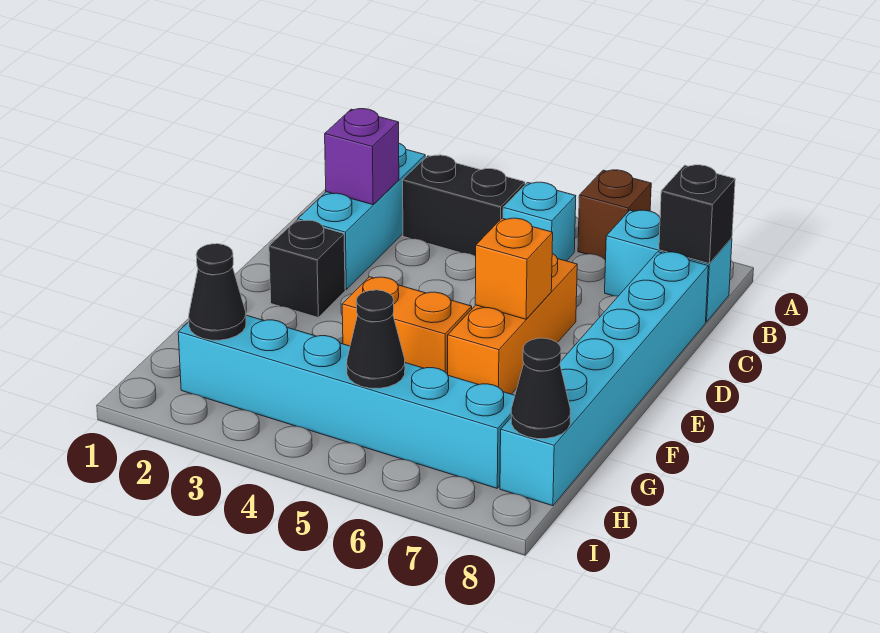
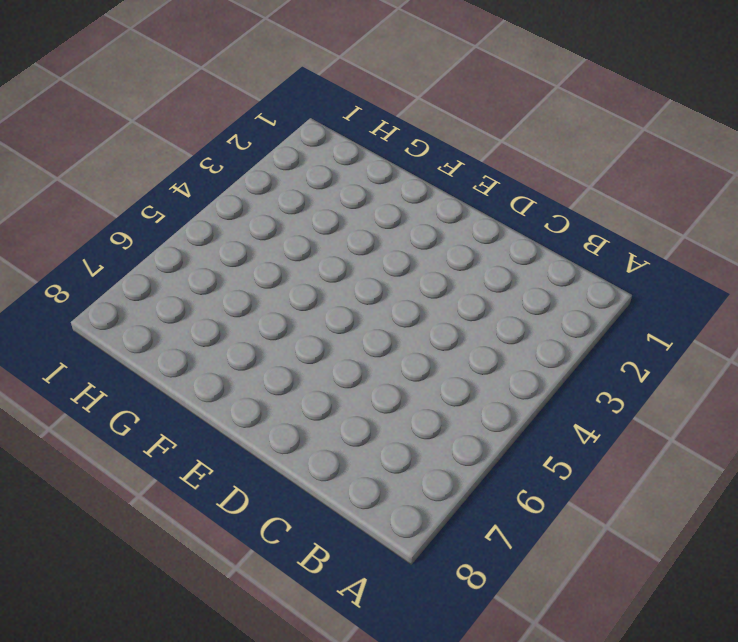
none -> brown 1x1 brick [578,170,651,259]
none -> cyan 1x3 brick [298,144,425,290]
none -> black 1x2 brick [403,155,525,256]

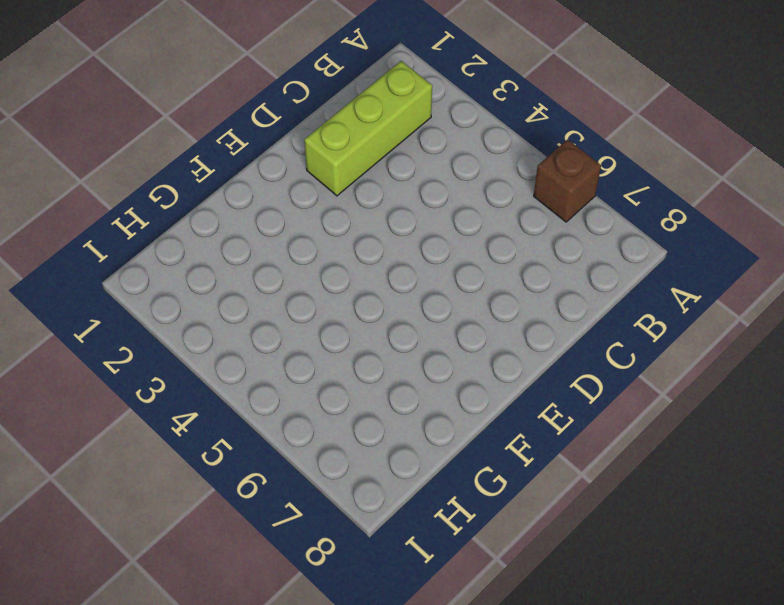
lime 1x3 brick [304,61,432,196] -> cyan 1x3 brick [298,144,425,290]
none -> black 1x2 brick [403,155,525,256]
none -> cyan 1x1 brick [503,182,576,261]
none -> cyan 1x2 brick [605,210,732,322]

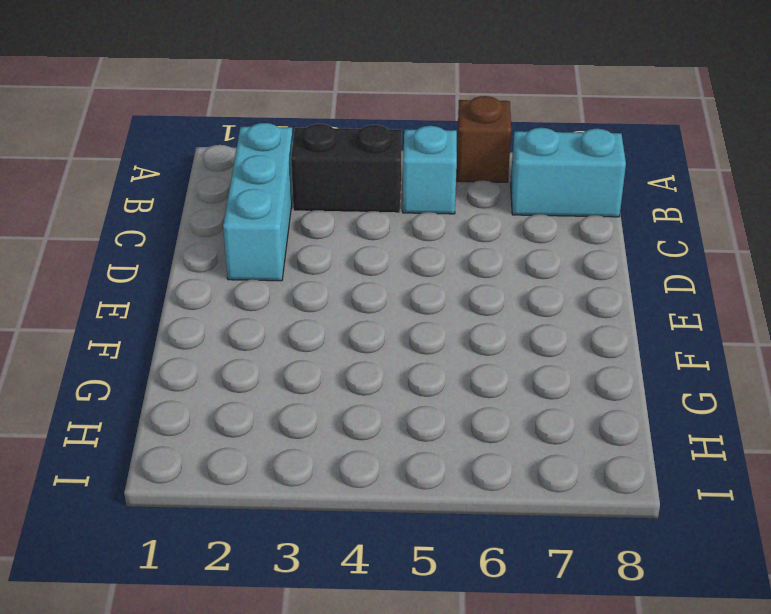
none -> cyan 1x6 brick [500,252,708,506]
none -> orange 1x3 brick [448,253,577,394]
none -> black 1x1 brick [269,220,345,317]

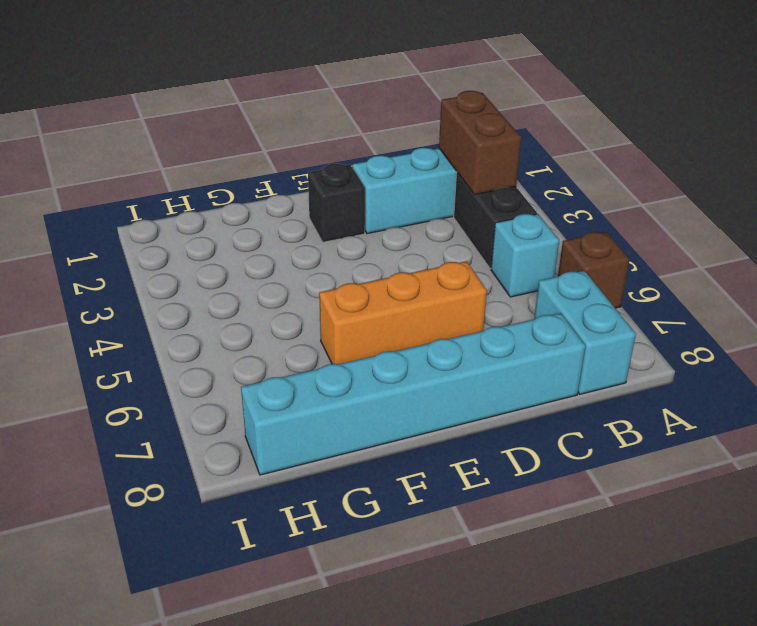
brown 1x2 brick [439,91,521,195] -> none
none -> orange 1x2 brick [342,277,472,374]
none -> cyan 1x6 brick [178,315,515,488]
none -> black 1x1 brick [659,165,735,264]

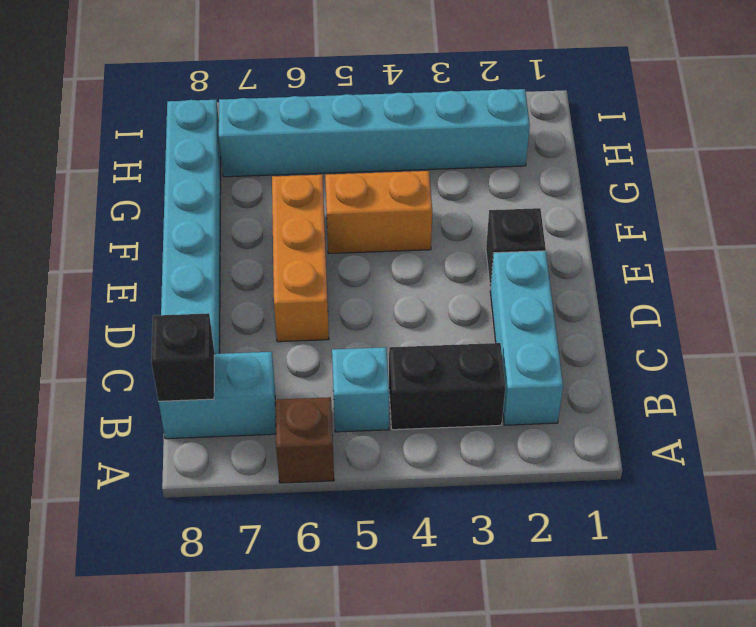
none -> purple 1x1 brick [325,109,399,205]
none -> orange 1x1 brick [475,218,553,319]
none -> black 1x1 cone [189,244,246,340]

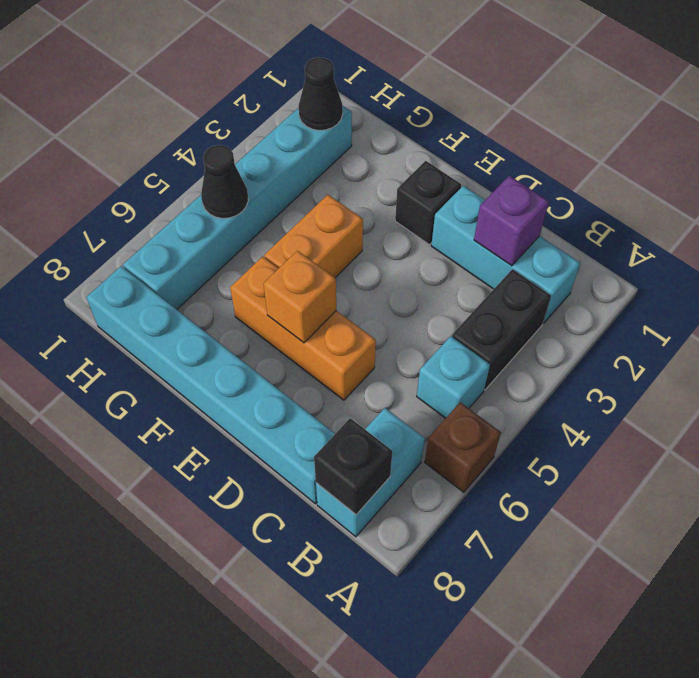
none -> black 1x1 cone [511,338,570,439]

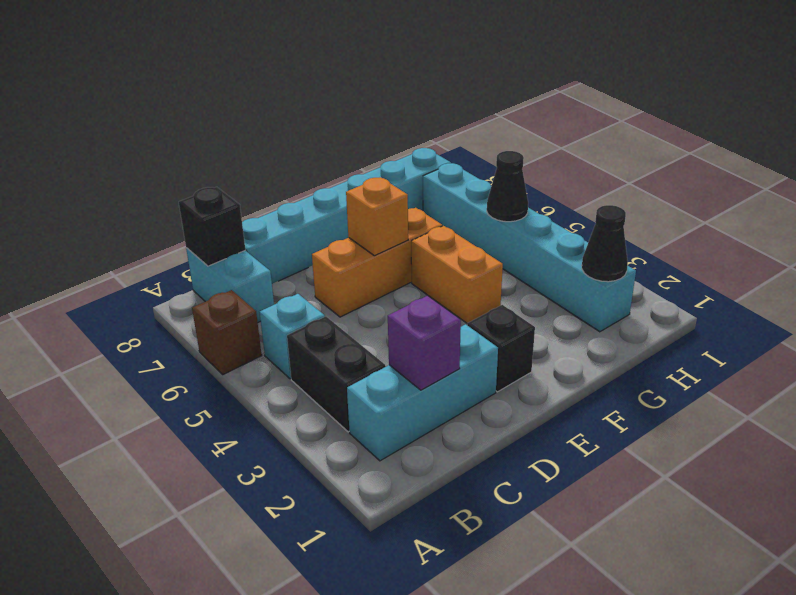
none -> black 1x1 cone [511,338,570,439]

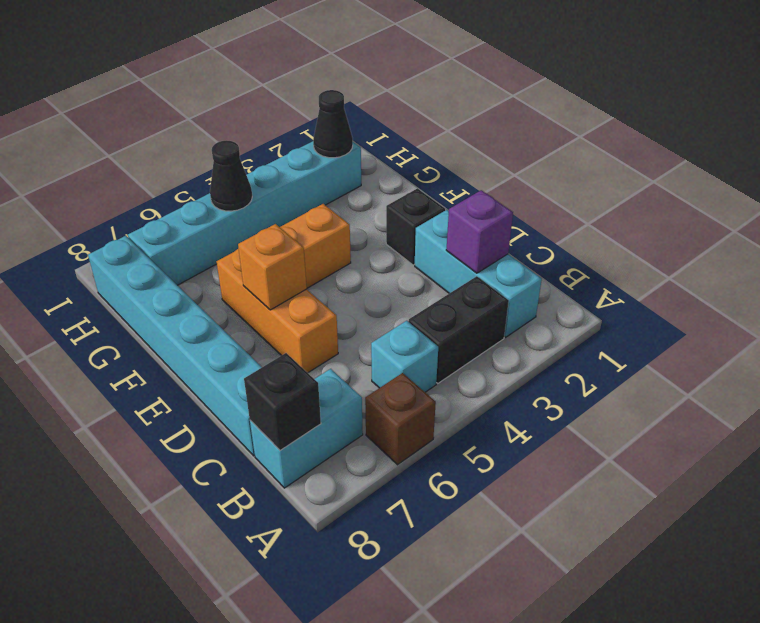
none -> black 1x1 cone [511,338,570,439]

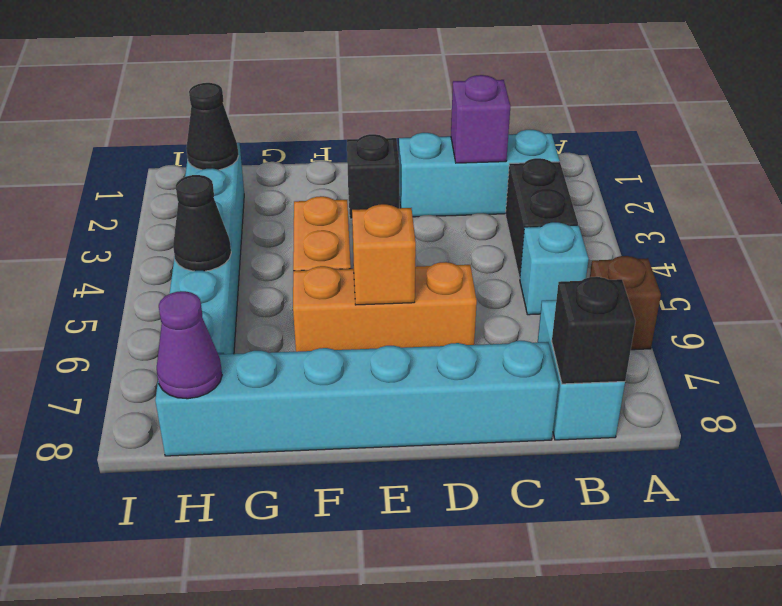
purple 1x1 cone [157,291,222,399] -> black 1x1 cone [511,338,570,439]

